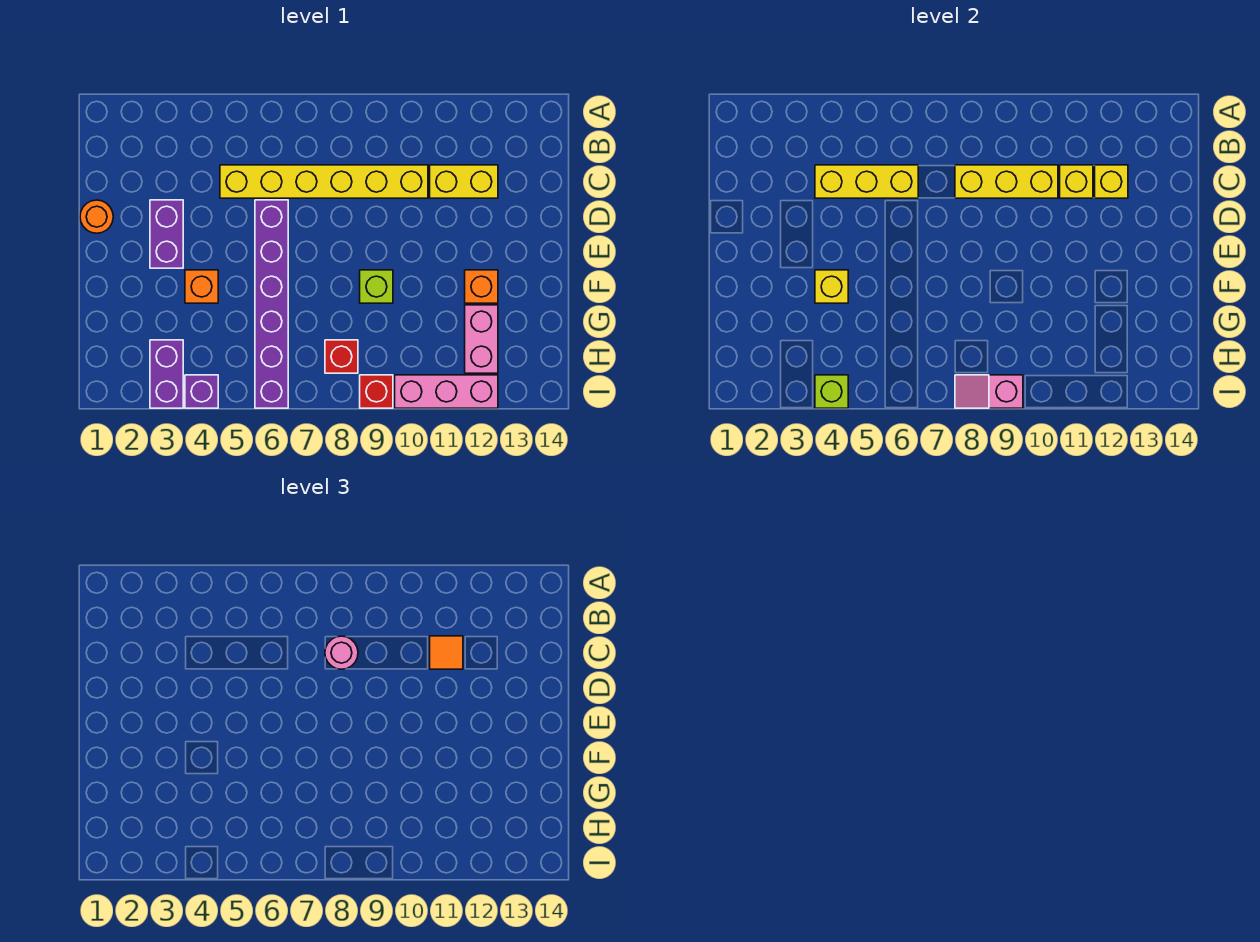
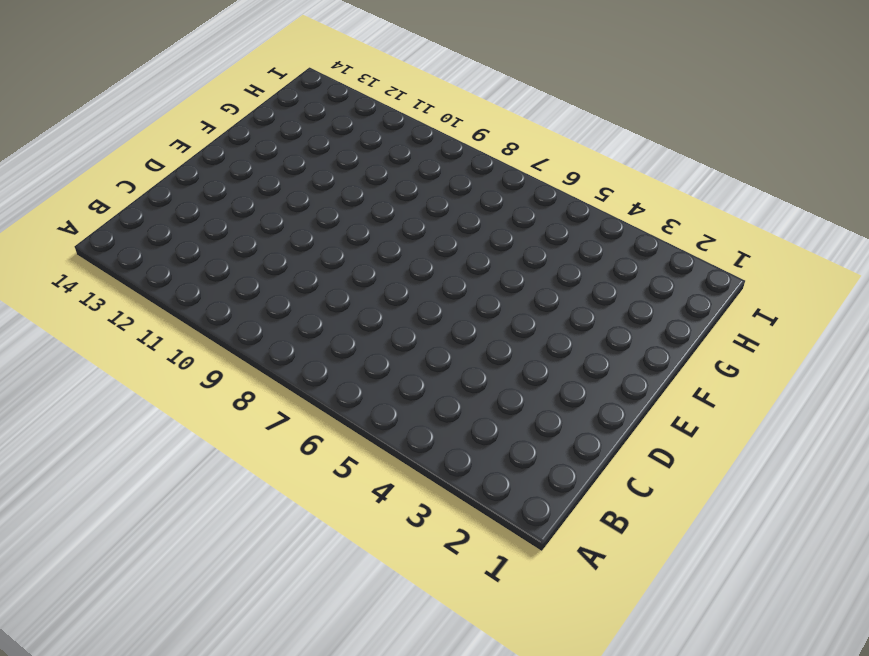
none -> yellow 1x6 brick [220,165,428,198]
none -> yellow 1x2 brick [430,165,498,198]
none -> orange 1x1 round brick [80,200,113,233]

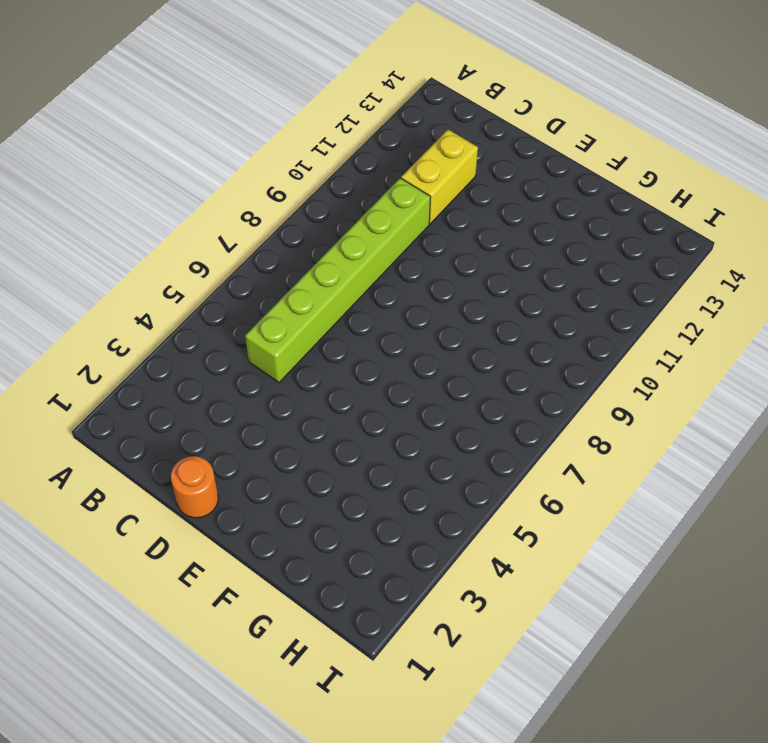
lime 1x6 brick [245,178,431,382] -> yellow 1x6 brick [220,165,428,198]
none -> purple 1x2 brick [150,200,183,268]
none -> purple 1x6 brick [255,200,288,408]
none -> orange 1x1 brick [185,270,218,303]

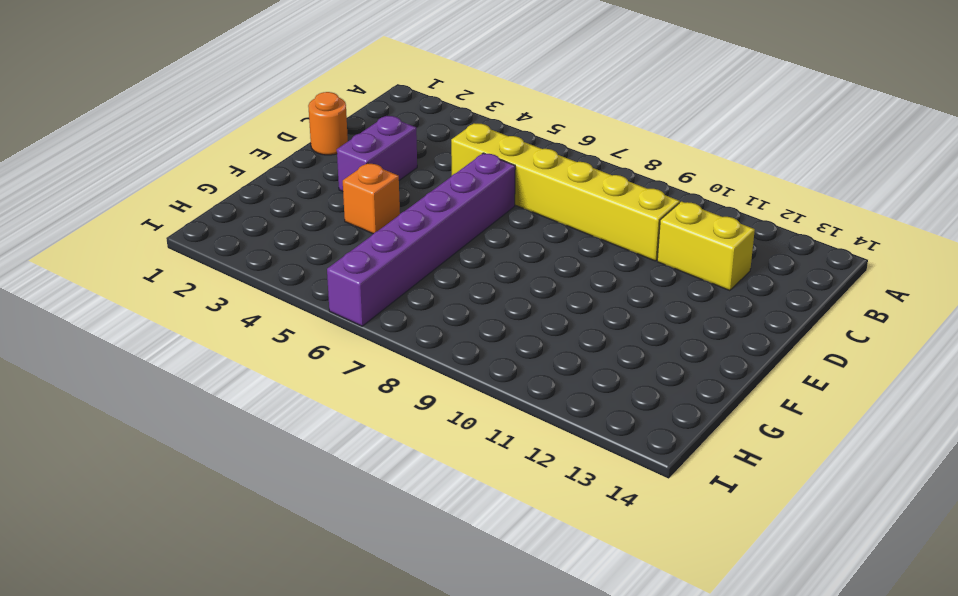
none -> lime 1x1 brick [360,270,393,303]
none -> orange 1x1 brick [465,270,498,303]
none -> pink 1x2 brick [465,305,498,373]

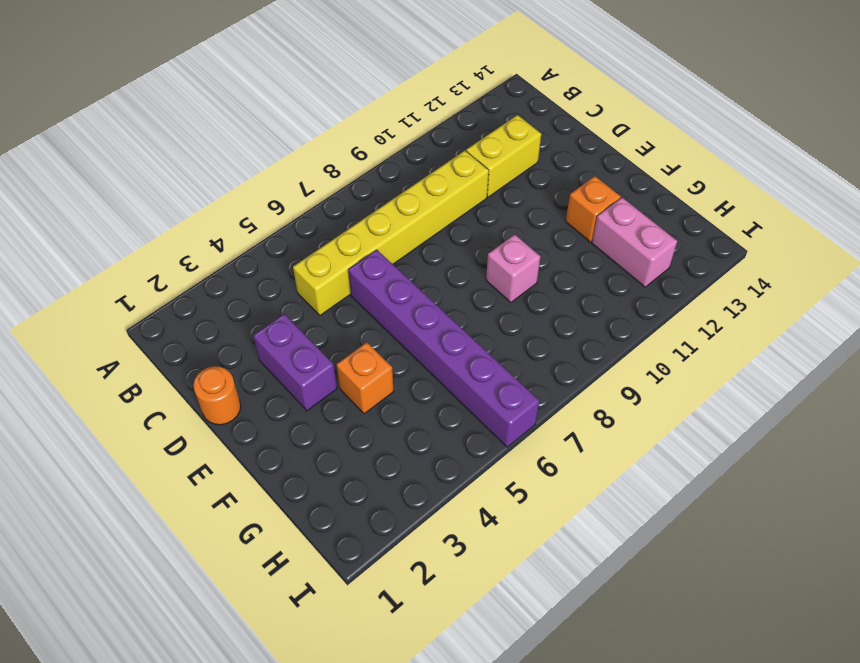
pink 1x1 brick [486,235,540,303] -> lime 1x1 brick [360,270,393,303]
none -> purple 1x2 brick [150,340,183,408]
none -> red 1x1 brick [325,340,358,373]
none -> purple 1x1 brick [185,375,218,408]

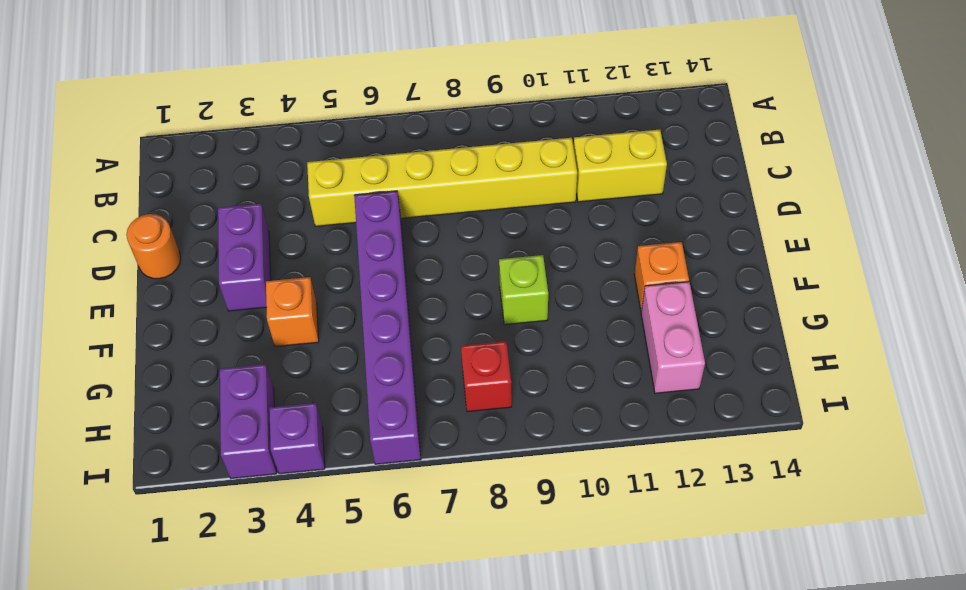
none -> red 1x1 brick [360,375,393,408]
none -> pink 1x3 brick [395,375,498,408]
none -> yellow 1x3 brick [815,165,918,198]

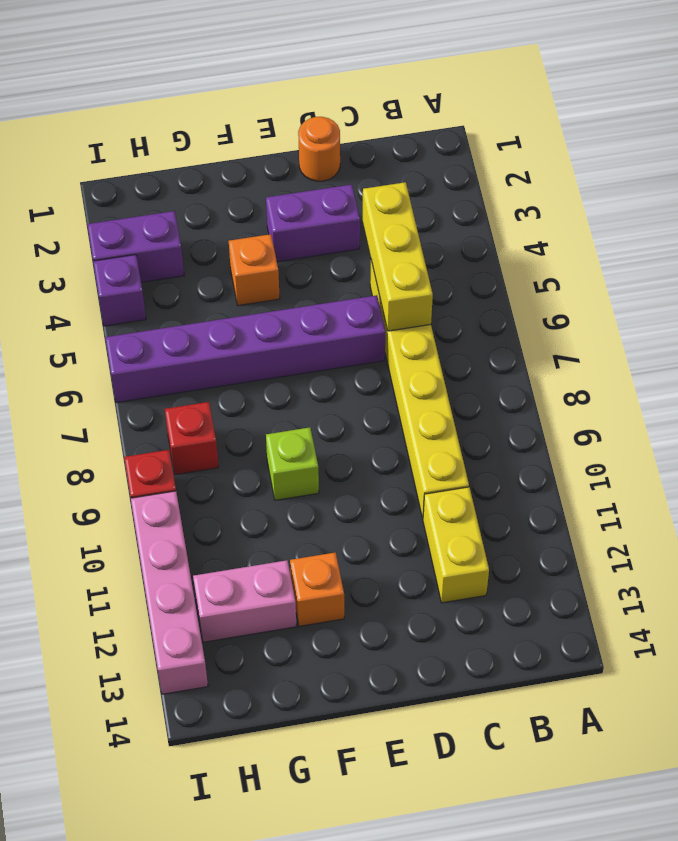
pink 1x4 brick [131,491,208,694] -> pink 1x3 brick [395,375,498,408]
none -> yellow 1x3 brick [955,165,1058,198]
none -> yellow 1x1 brick [1060,165,1093,198]
none -> yellow 1x1 brick [1095,165,1128,198]

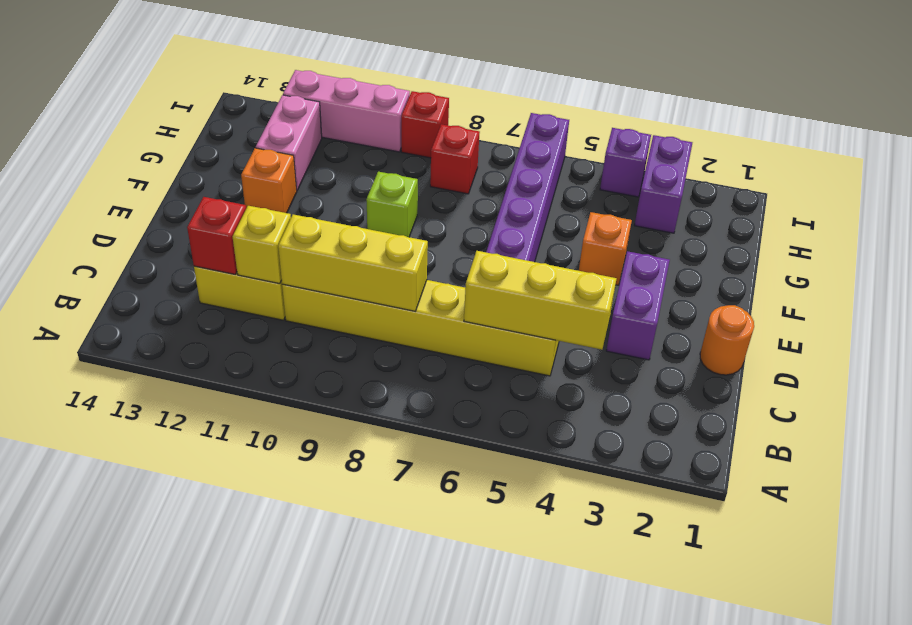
red 1x1 brick [187,197,246,274] -> yellow 1x1 brick [1095,165,1128,198]
none -> yellow 1x1 brick [815,270,848,303]
none -> lime 1x1 brick [815,375,848,408]
none -> pink 1x2 slope [955,375,1023,408]

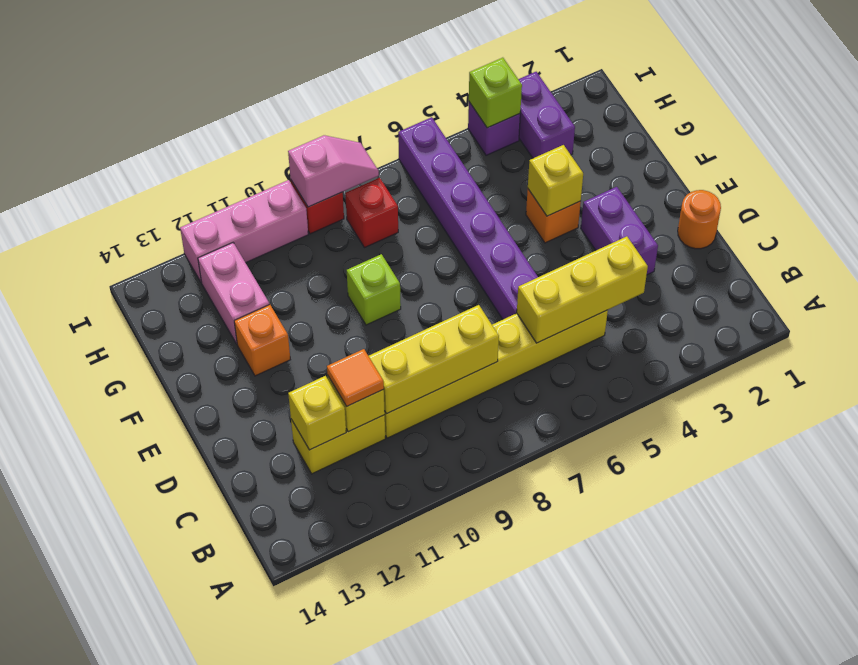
none -> pink 1x1 round brick [325,636,358,669]

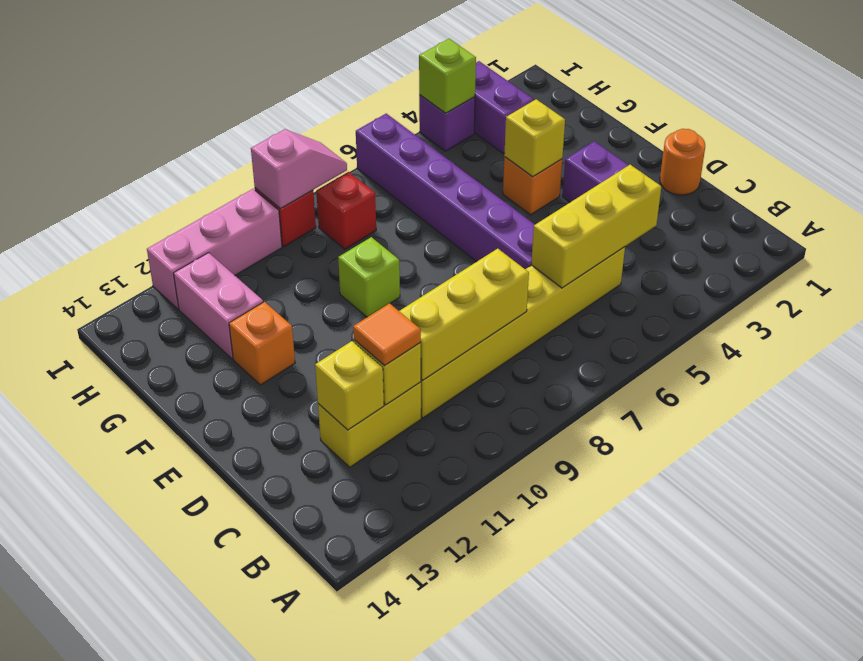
none -> pink 1x1 round brick [325,636,358,669]

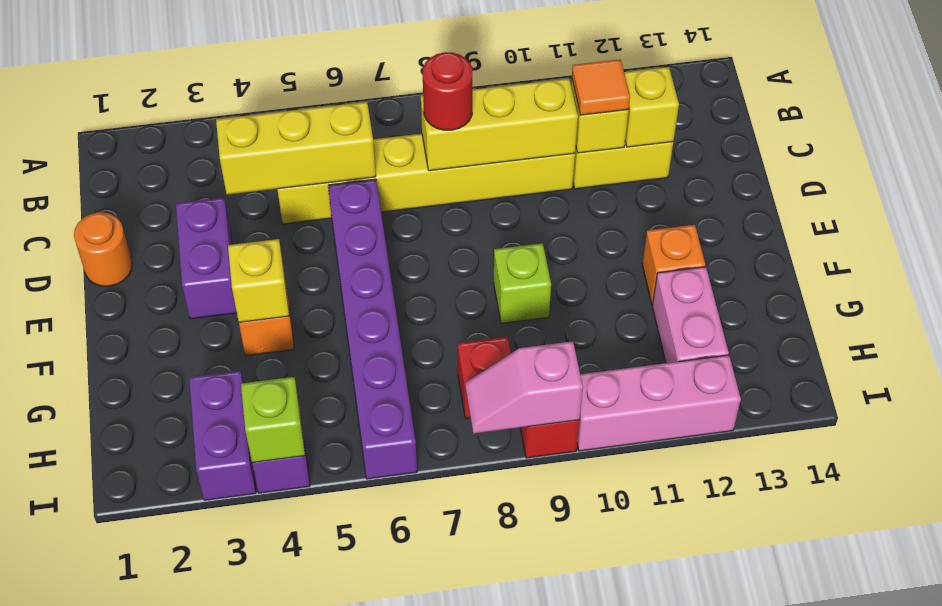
red 1x1 round brick [423,52,472,130] -> pink 1x1 round brick [325,636,358,669]

